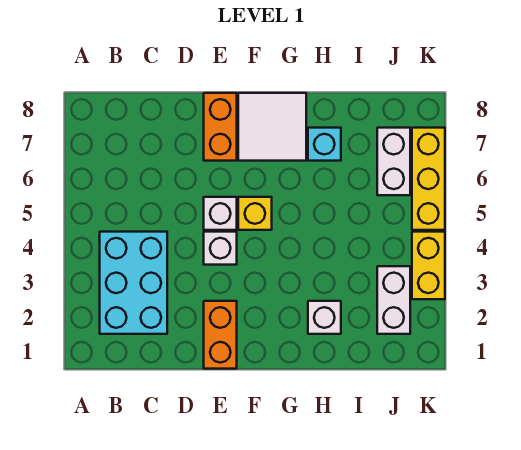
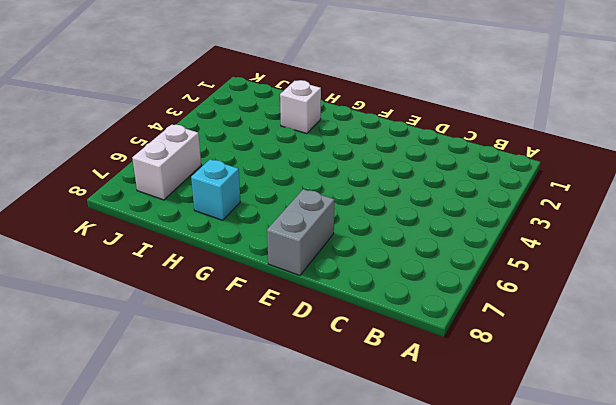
grey 1x2 brick [267,189,335,275] -> orange 1x2 brick [204,93,237,161]
none -> cyan 2x3 brick [100,232,167,334]
none -> orange 1x2 brick [204,301,237,369]
none -> white 1x1 brick [204,232,237,265]

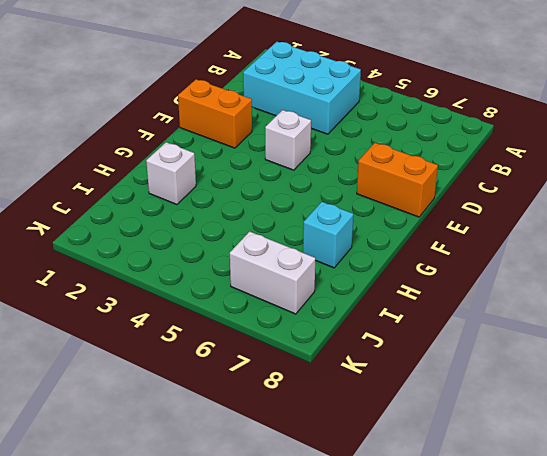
none -> white 1x1 brick [204,197,237,230]
none -> yellow 1x1 brick [238,197,272,230]
none -> white 2x2 tile [238,93,306,161]

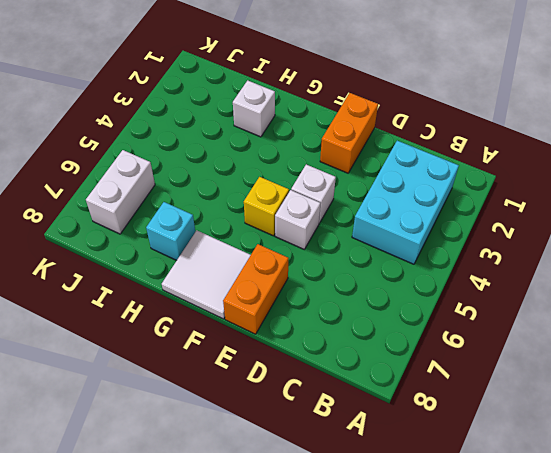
none -> white 1x2 brick [377,266,410,334]
none -> yellow 1x2 brick [412,232,445,299]
none -> yellow 1x3 brick [412,128,445,230]

